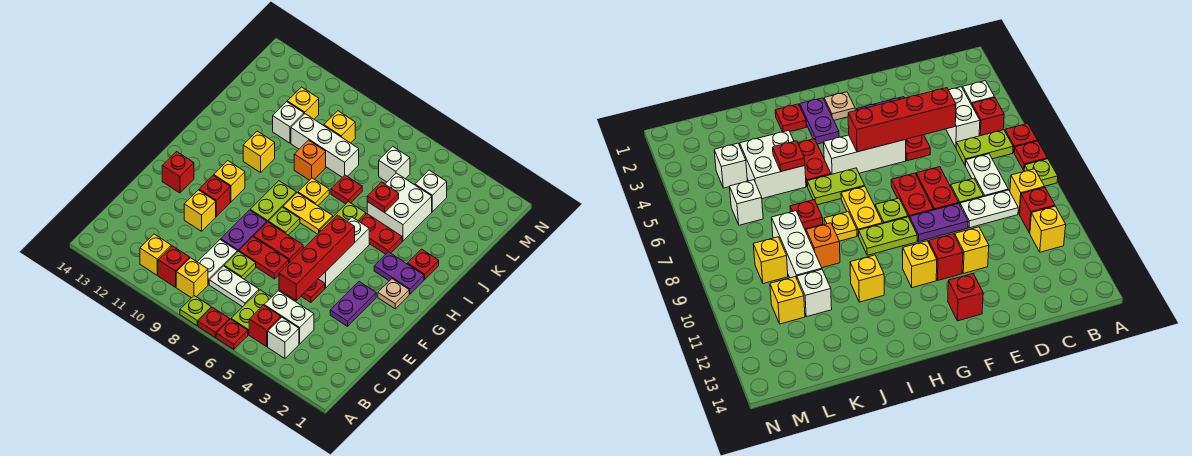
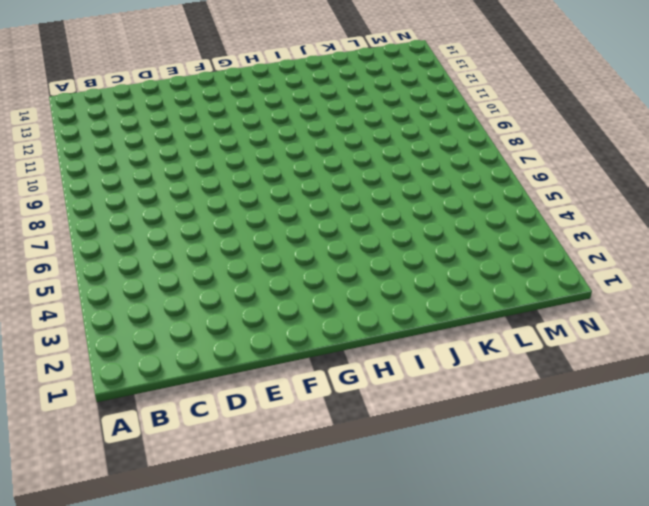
none -> red 1x1 plate [216,319,248,350]
none -> red 1x1 plate [198,307,230,338]
none -> lime 1x1 plate [180,296,211,326]
none -> white 1x1 brick [268,317,299,358]

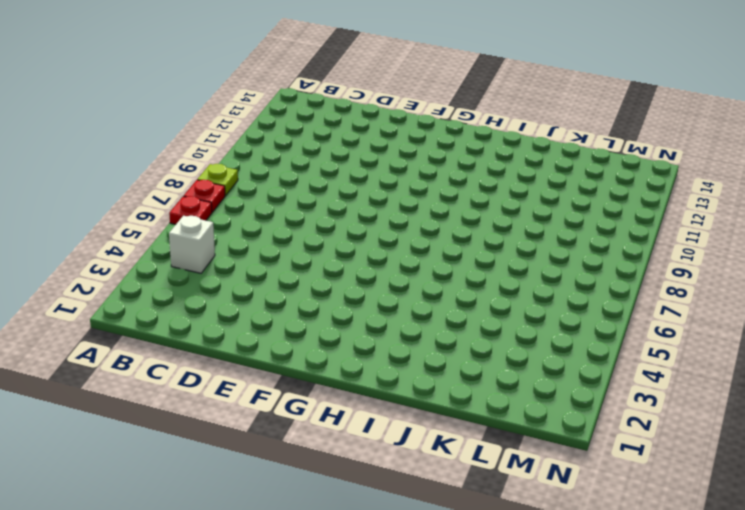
none -> red 1x1 brick [249,305,281,347]
none -> lime 1x2 plate [231,290,271,335]
none -> yellow 1x1 brick [176,258,208,298]
none -> red 1x1 brick [158,246,190,287]

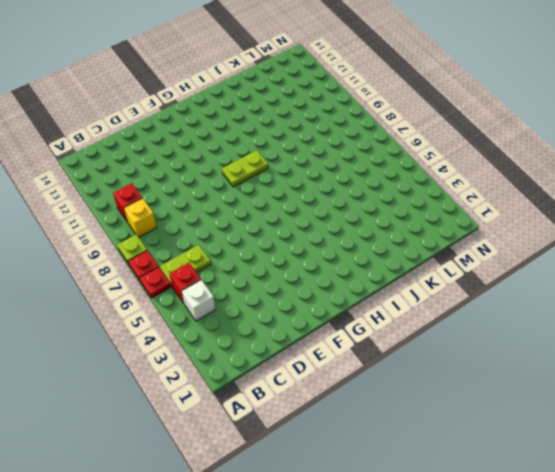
none -> yellow 1x1 brick [140,234,171,275]
none -> white 1x2 brick [264,291,314,344]
none -> white 1x2 plate [209,266,259,307]
none -> white 1x2 plate [198,240,237,284]

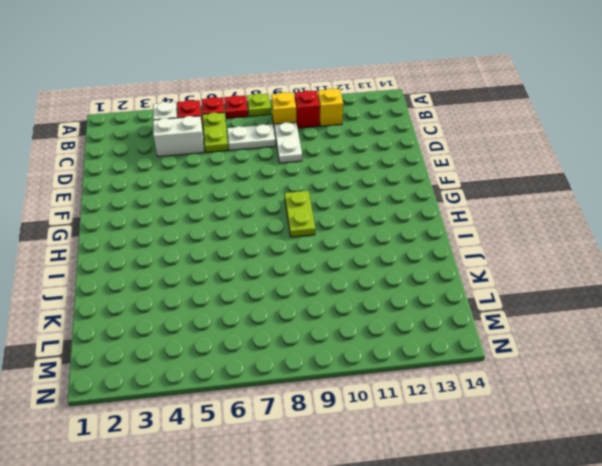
none -> lime 1x1 plate [224,251,256,279]
none -> purple 1x2 plate [330,282,376,326]
none -> red 1x1 plate [301,279,325,303]
none -> red 1x2 plate [239,237,289,279]

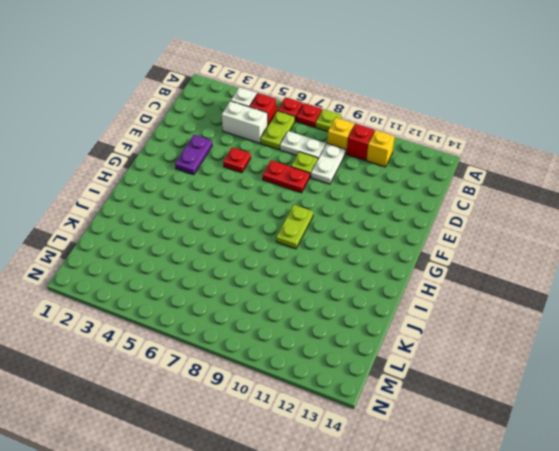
none -> purple 1x2 plate [221,210,267,252]
none -> yellow 1x1 brick [184,190,216,231]
none -> white 1x3 brick [319,217,369,288]
none -> red 1x2 plate [254,222,303,263]

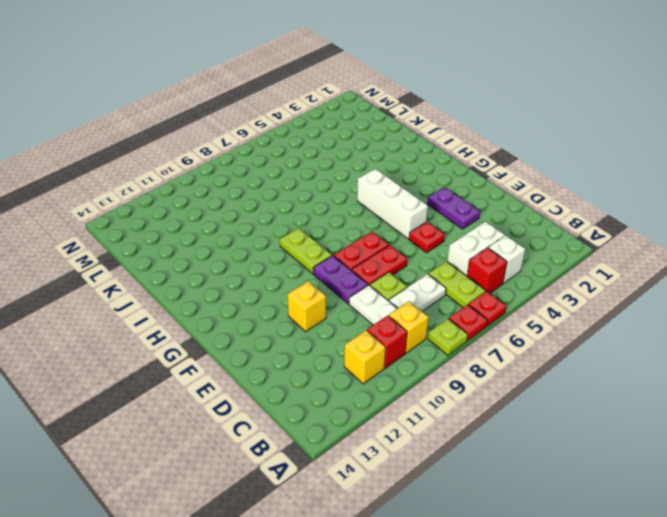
none -> red 1x1 brick [199,175,230,216]
none -> red 1x1 brick [162,152,194,193]
none -> tan 1x1 plate [378,279,409,309]
none -> lime 1x1 plate [268,207,300,235]

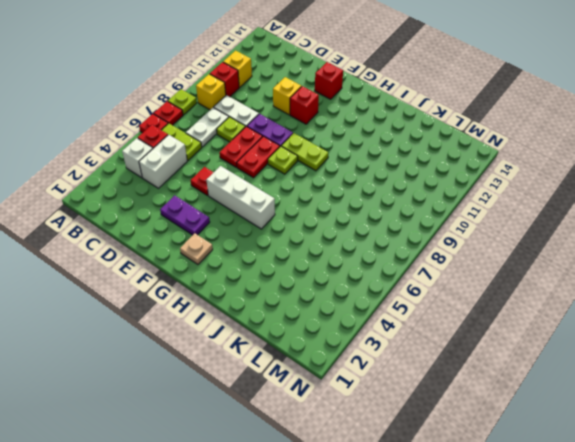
none -> yellow 1x1 brick [214,161,245,202]
none -> purple 1x2 plate [374,252,424,294]
none -> lime 1x2 plate [320,202,366,232]
none -> yellow 1x2 plate [283,193,333,234]

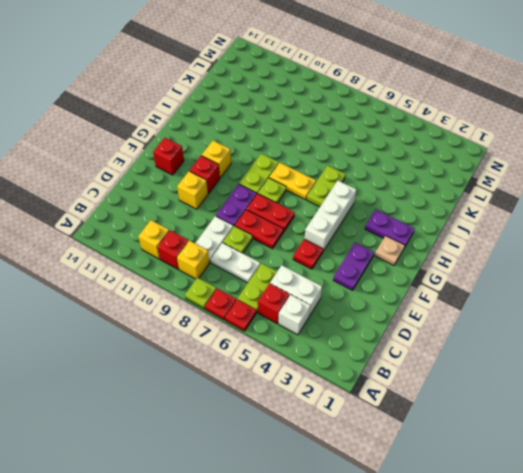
none -> red 1x1 plate [407,249,439,279]
none -> red 1x2 plate [359,214,402,254]
none -> yellow 1x1 plate [298,178,329,206]
none -> yellow 1x1 brick [243,131,275,173]

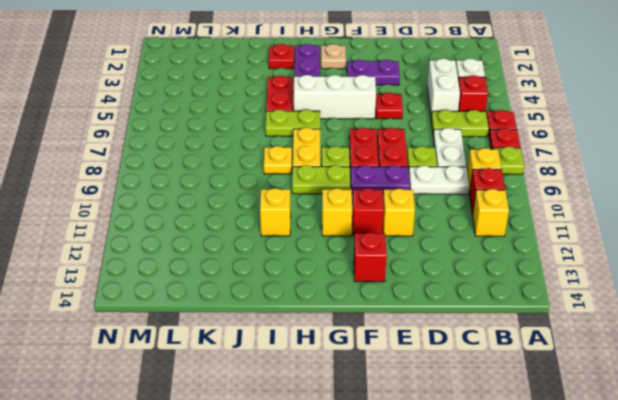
none -> white 2x2 brick [367,173,432,241]
none -> red 1x1 plate [331,175,362,204]
none -> orange 1x1 brick [294,140,326,180]
none -> white 1x3 brick [291,114,359,177]

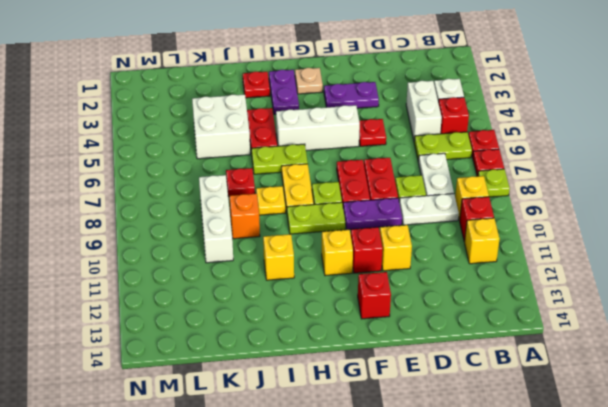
none -> white 1x1 brick [273,102,304,143]
none -> white 1x1 brick [415,170,447,212]
none -> white 1x1 brick [379,146,410,182]
none -> yellow 1x1 brick [324,111,355,143]

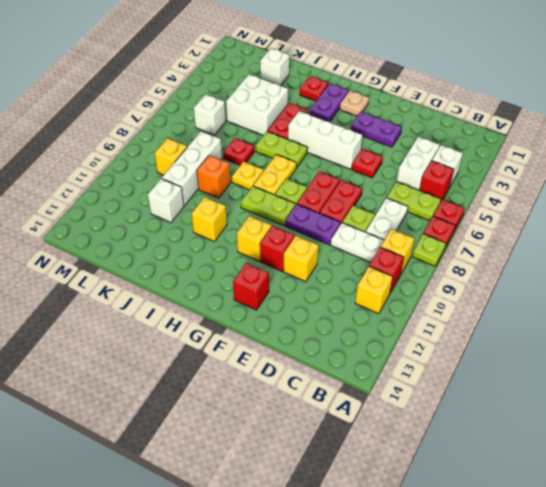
white 1x1 brick [260,48,289,86] -> white 1x1 brick moved to [415,170,447,212]
none -> yellow 1x1 brick [287,87,319,119]
none -> red 1x4 brick [279,215,355,300]
none -> red 1x1 plate [367,182,399,213]

